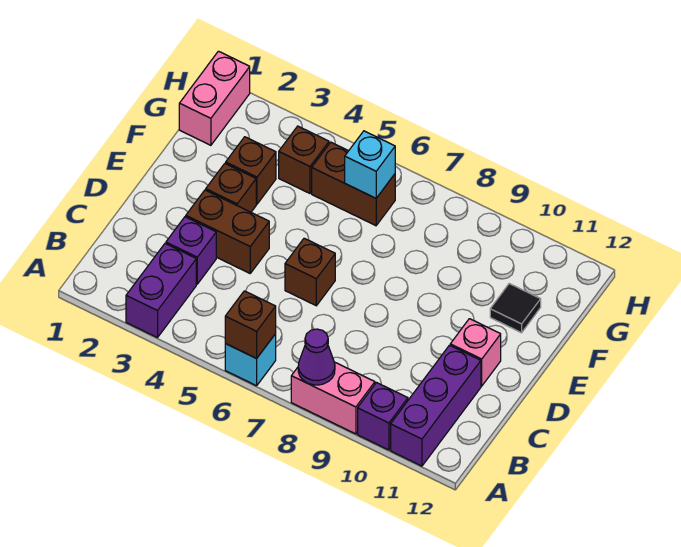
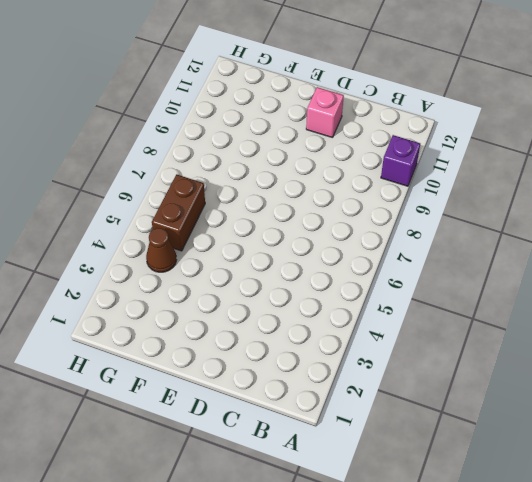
brown 1x1 cone [146,228,176,272] -> brown 1x1 brick [279,126,329,193]
none -> purple 1x2 brick [126,244,196,338]
none -> cyan 1x1 brick [225,334,276,386]
none -> pink 1x2 brick [291,362,375,434]

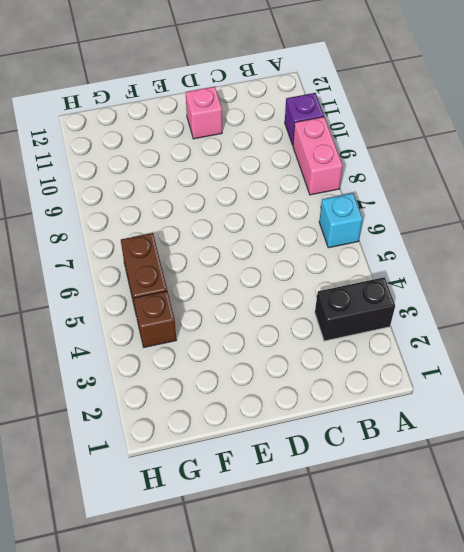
black 1x2 brick [315,277,395,341] -> purple 1x2 brick [126,244,196,338]
none -> purple 1x3 brick [391,345,481,466]
none -> purple 1x1 brick [166,217,216,284]
none -> brown 1x2 brick [186,190,269,273]

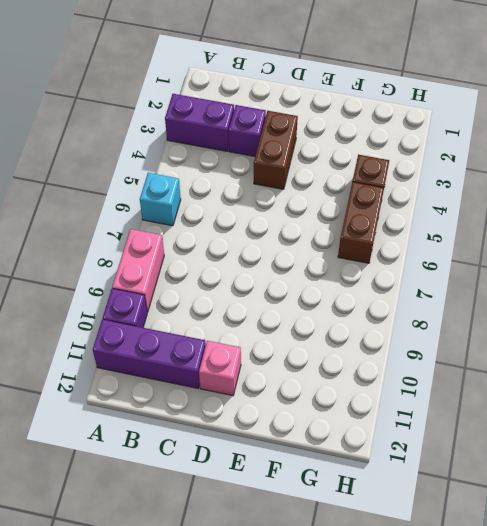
none -> brown 1x1 brick [285,238,335,306]
none -> brown 1x1 brick [206,163,256,212]
none -> brown 1x1 brick [226,137,276,204]

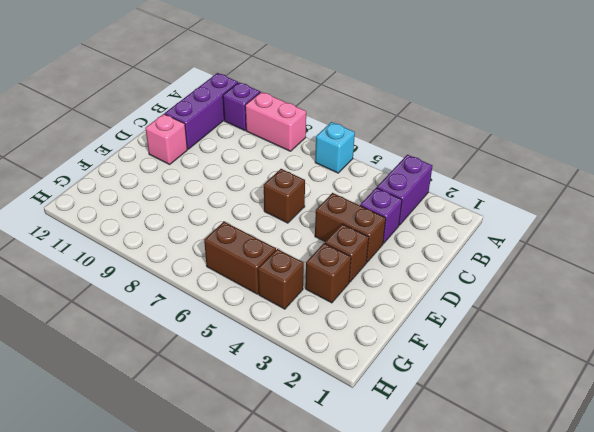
none -> black 1x1 tile [490,284,541,333]
none -> pink 1x2 brick [179,51,250,145]
none -> brown 1x1 brick [225,291,276,358]

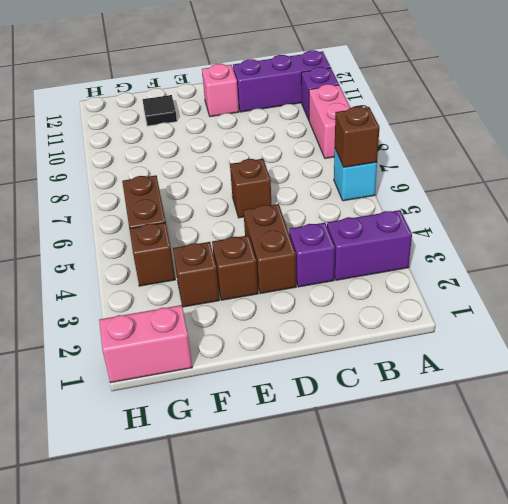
none -> purple 1x1 cone [298,329,335,385]
none -> cyan 1x1 brick [345,131,395,198]

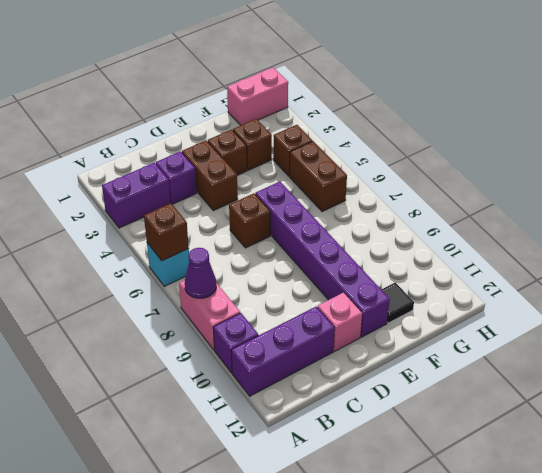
purple 1x6 brick [255,182,390,337] -> none
none -> cyan 1x1 brick [345,131,395,198]

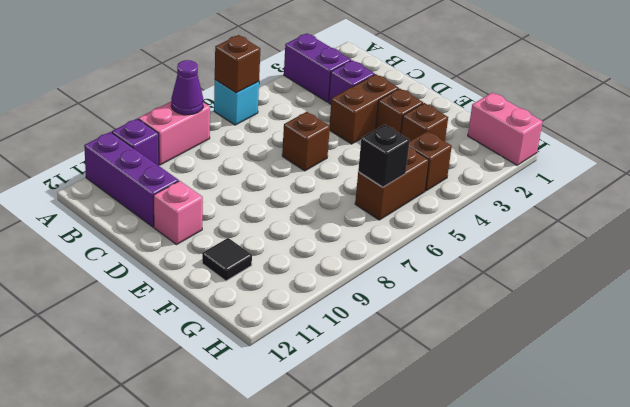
black 1x1 brick [358,125,410,187] -> cyan 1x1 brick [345,131,395,198]

